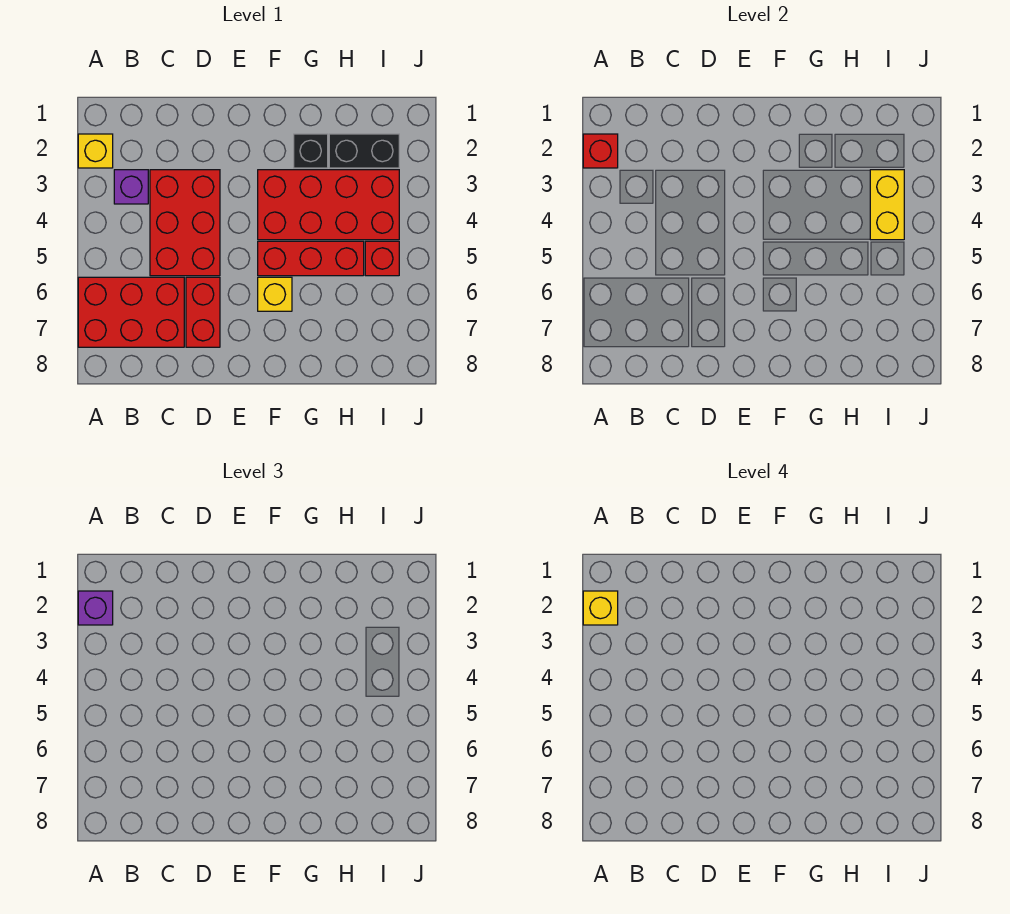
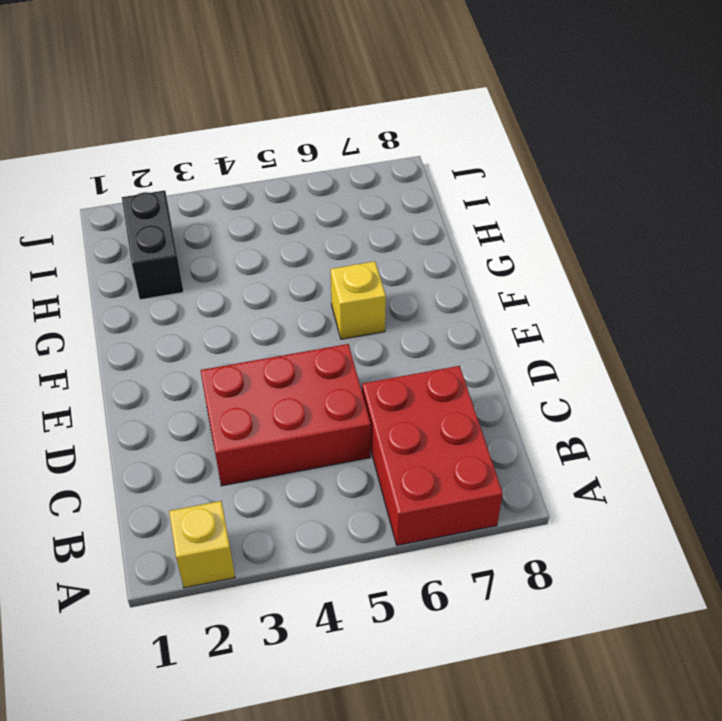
none -> purple 1x1 brick [114,170,148,204]
none -> red 1x2 brick [186,277,220,347]
none -> red 2x4 brick [258,170,399,240]

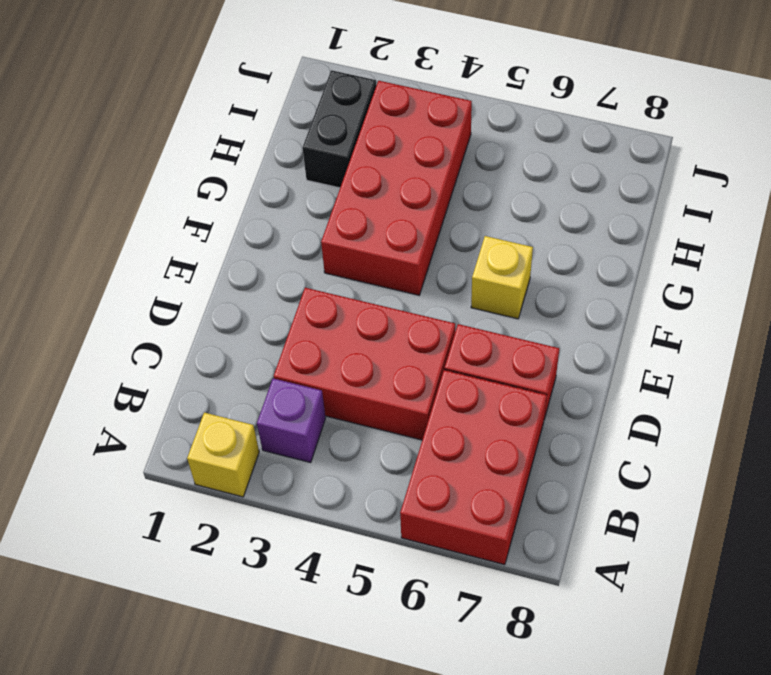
none -> red 1x3 brick [258,241,364,276]
none -> black 1x1 brick [294,134,328,168]
none -> red 1x1 brick [365,241,399,276]

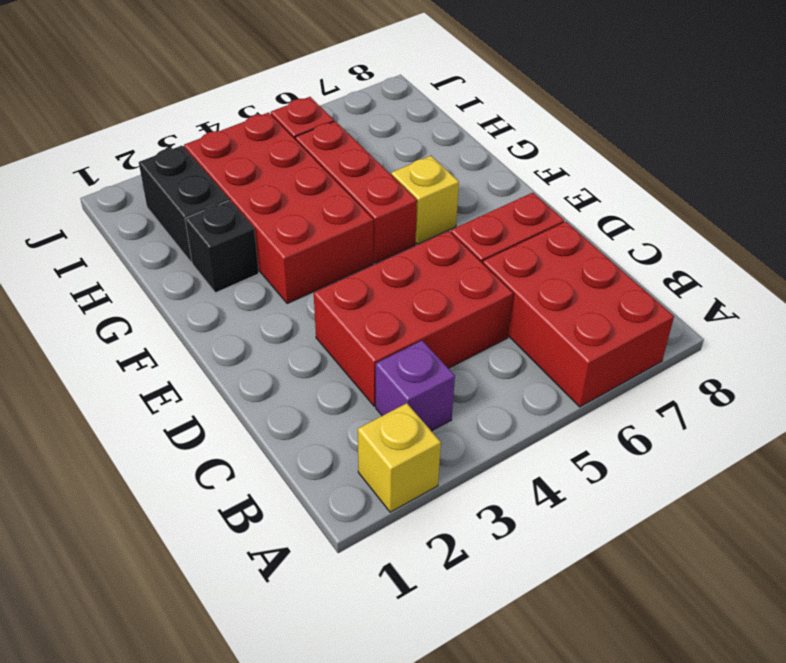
none -> red 1x1 brick [583,134,618,168]
none -> yellow 1x2 brick [870,170,904,240]
none -> purple 1x1 brick [78,591,113,625]

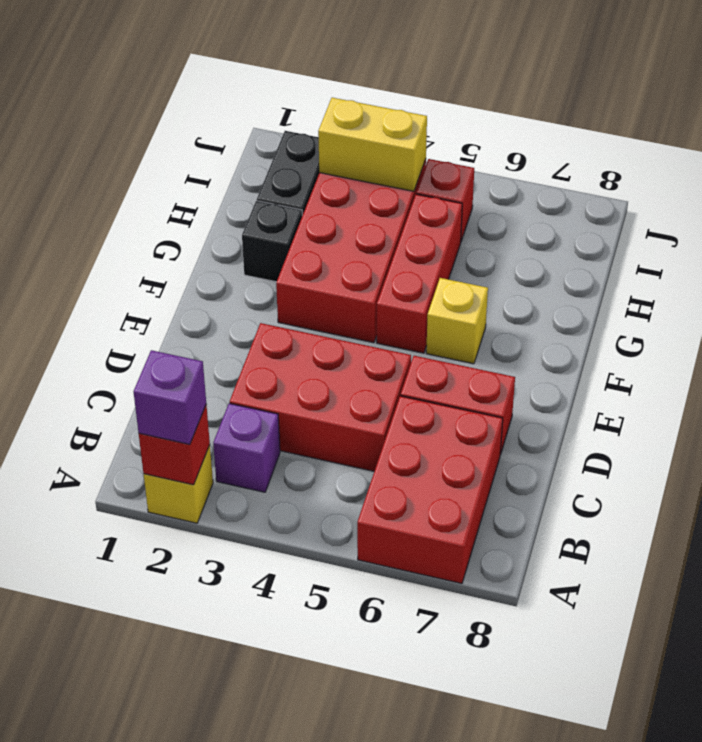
none -> yellow 1x1 brick [583,591,618,625]

